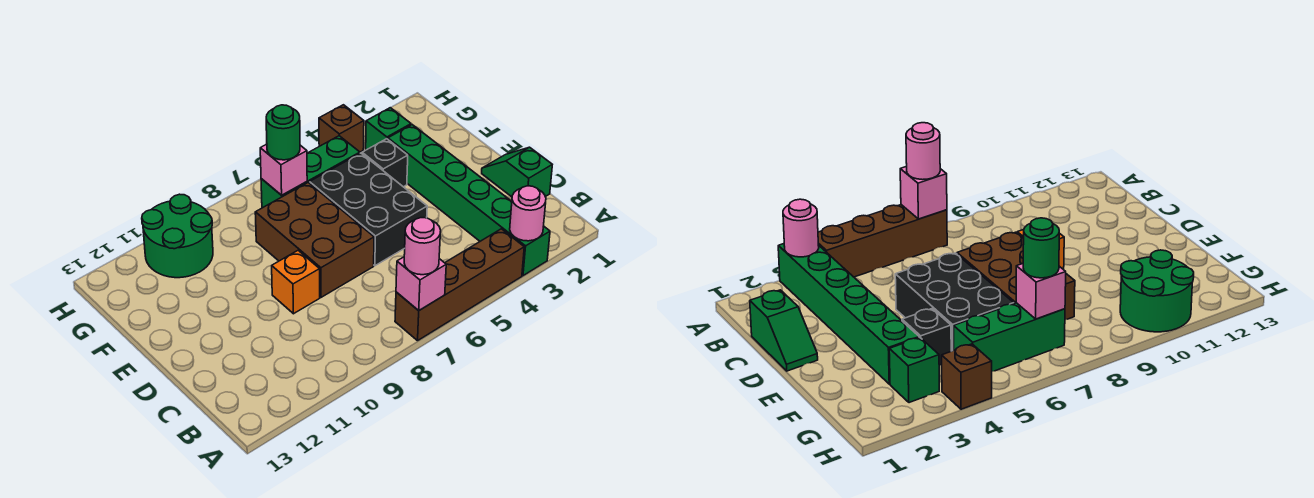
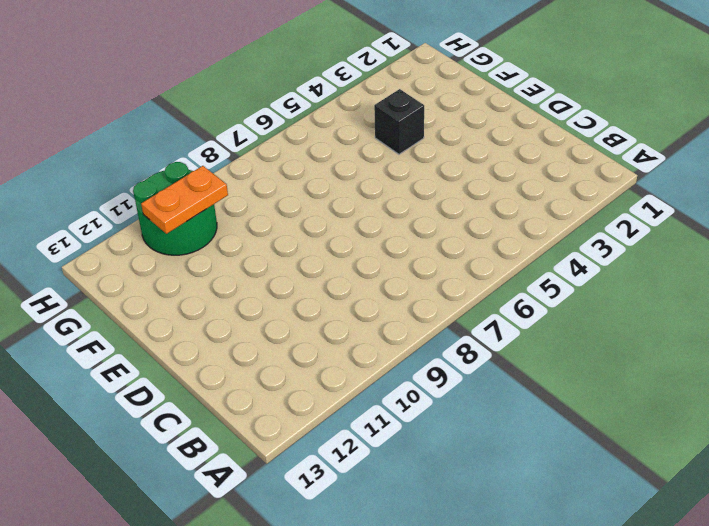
orange 1x2 plate [141,166,228,234] -> none
none -> green 1x6 brick [388,125,550,276]
none -> brown 1x4 brick [395,229,524,341]
none -> green 1x2 slope [482,147,552,197]

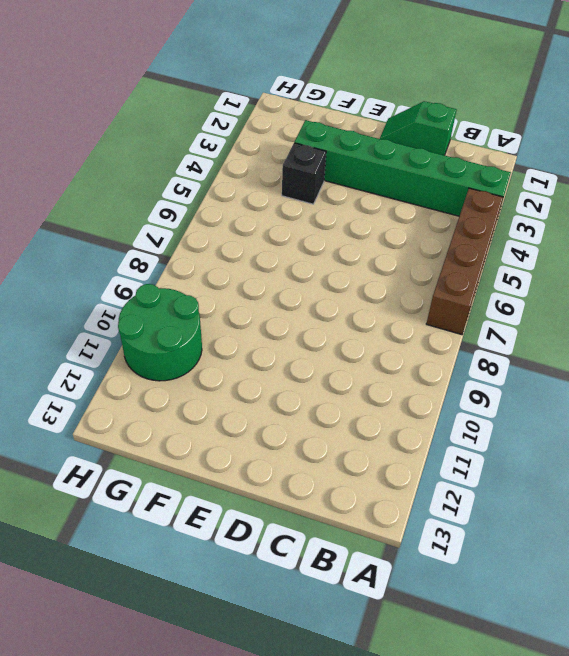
none -> black 2x3 brick [310,153,427,266]
none -> brown 2x3 brick [255,183,374,297]
none -> orange 1x1 brick [272,251,320,314]

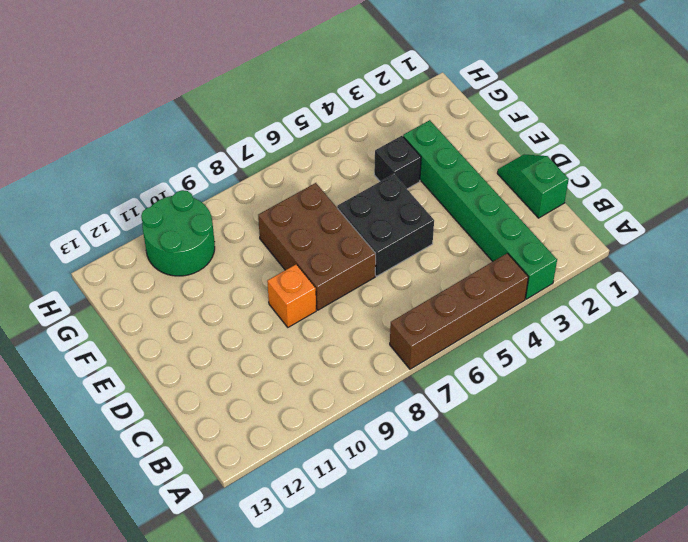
black 2x2 brick [337,174,434,276] -> black 2x3 brick [310,153,427,266]
none -> green 1x1 brick [366,108,411,150]
none -> green 1x3 brick [261,136,360,208]
none -> brown 1x1 brick [319,105,364,152]

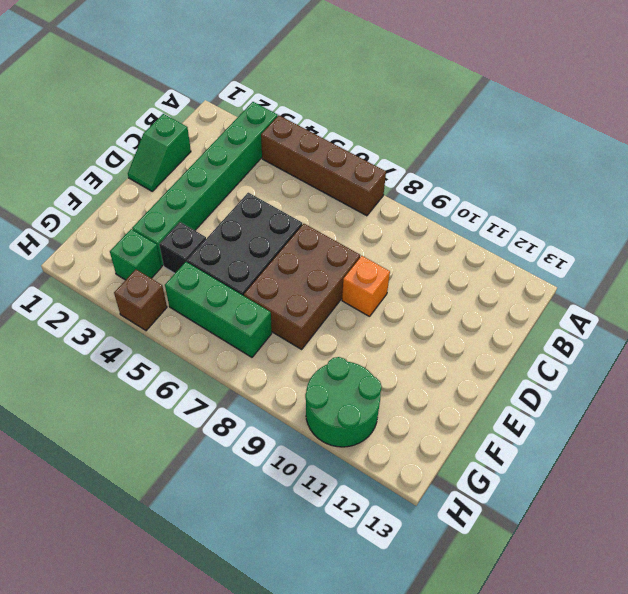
none -> pink 1x1 round brick [510,186,546,241]
none -> pink 1x1 brick [396,257,446,311]
none -> pink 1x1 brick [260,144,307,195]

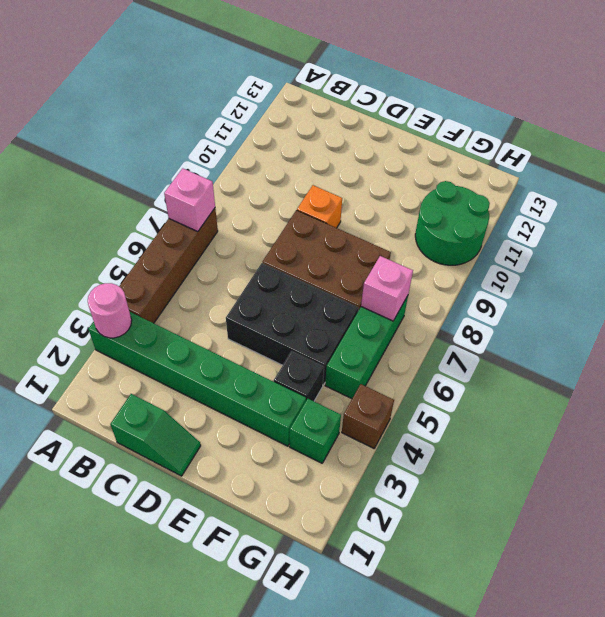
none -> pink 1x1 round brick [404,218,441,275]
none -> green 1x1 round brick [266,105,300,160]

